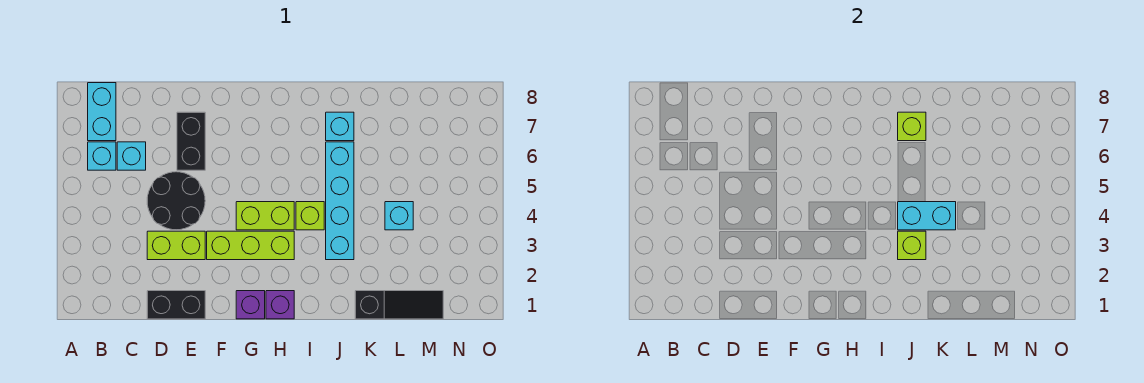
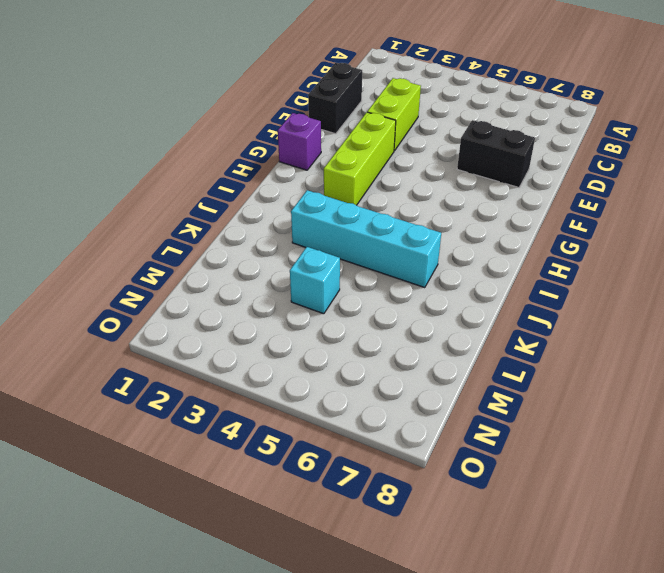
none -> cyan 1x1 brick [88,142,116,170]
none -> cyan 1x2 brick [88,83,116,141]
none -> cyan 1x1 brick [117,142,146,170]

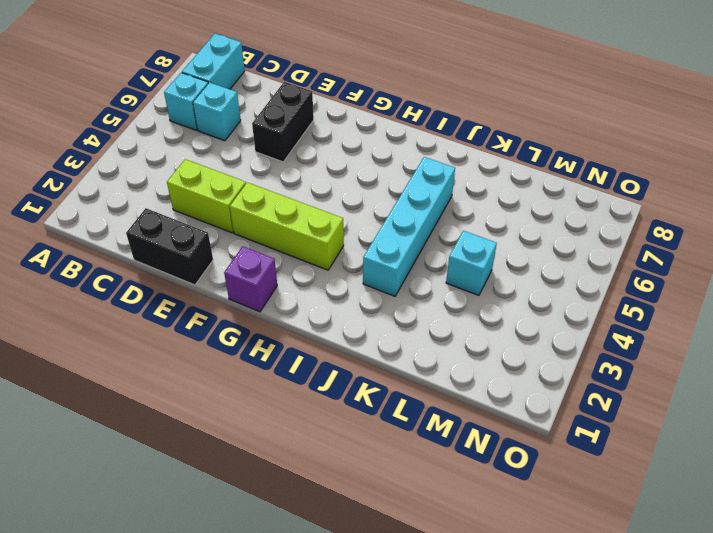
none -> black 2x2 round brick [147,172,205,230]
none -> lime 1x2 brick [236,202,294,230]
none -> purple 1x1 brick [266,291,294,319]

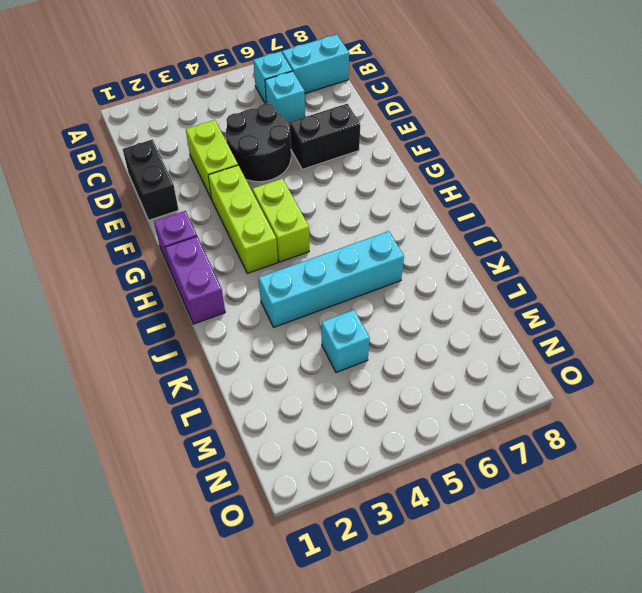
purple 1x2 brick [165,236,225,324] -> purple 1x1 brick [266,291,294,319]
none -> lime 1x1 brick [296,202,324,230]
none -> cyan 1x1 brick [326,112,354,141]
none -> black 1x3 slope [355,291,443,319]

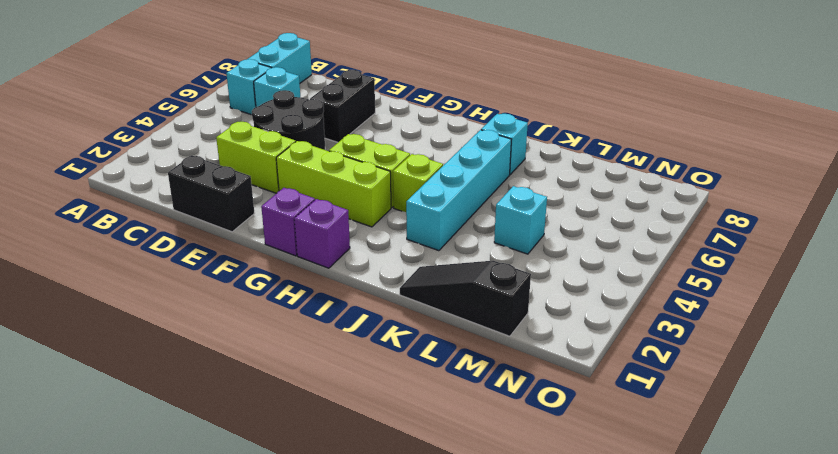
black 1x3 slope [400,261,531,336] -> black 1x3 slope turned to [355,291,443,319]
none -> lime 1x1 brick [898,231,926,260]
none -> cyan 1x2 brick [898,202,956,230]
none -> lime 1x1 brick [898,112,926,141]

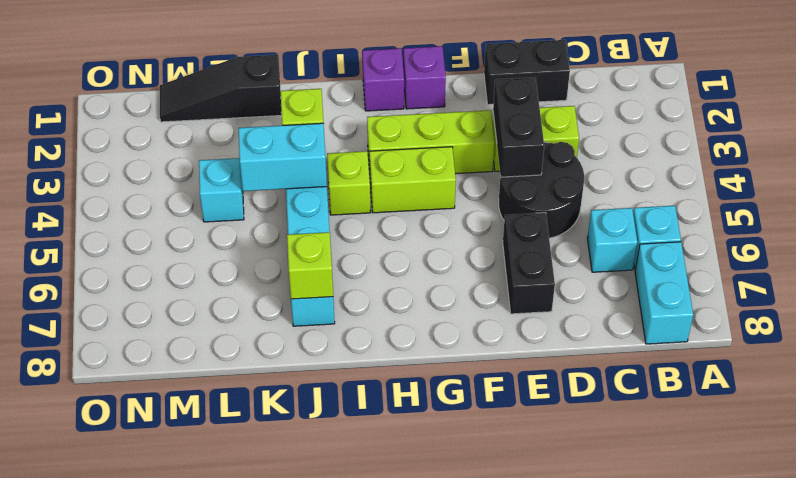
black 1x2 brick [493,77,544,177] -> none

